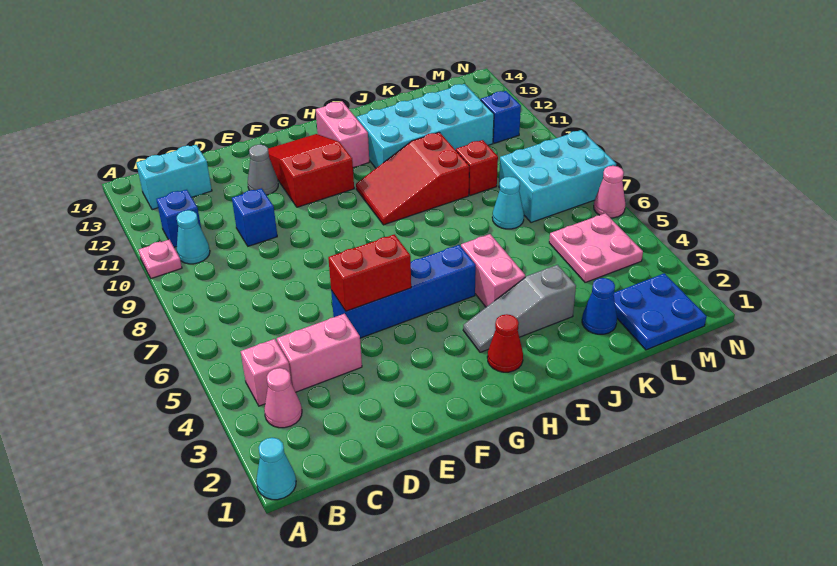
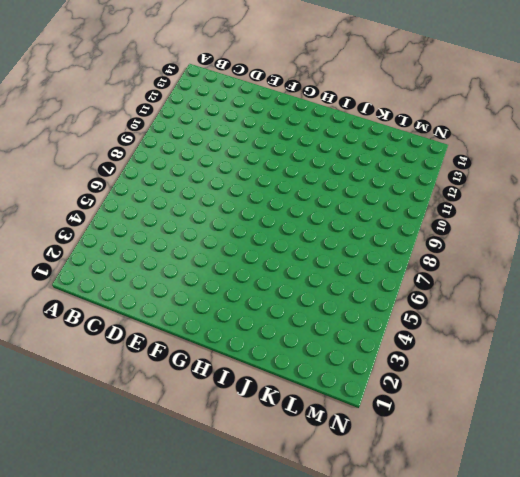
none -> cyan 1x1 cone [256,438,296,500]
none -> pink 1x1 plate [139,240,182,278]
none -> pink 1x1 cone [264,368,302,428]

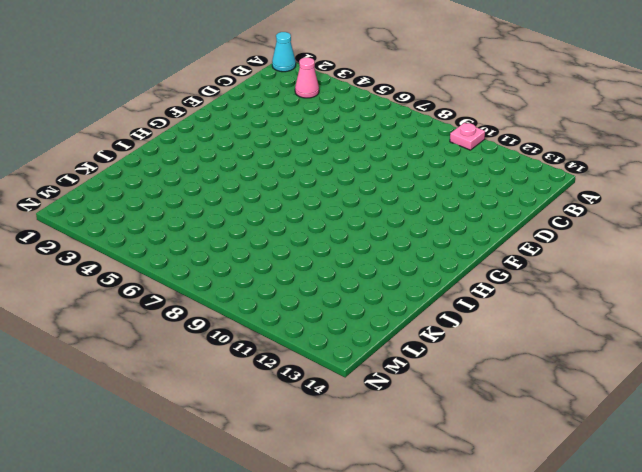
none -> pink 1x1 brick [240,339,291,406]
none -> cyan 1x1 cone [177,210,210,264]
none -> blue 1x1 brick [156,190,201,247]

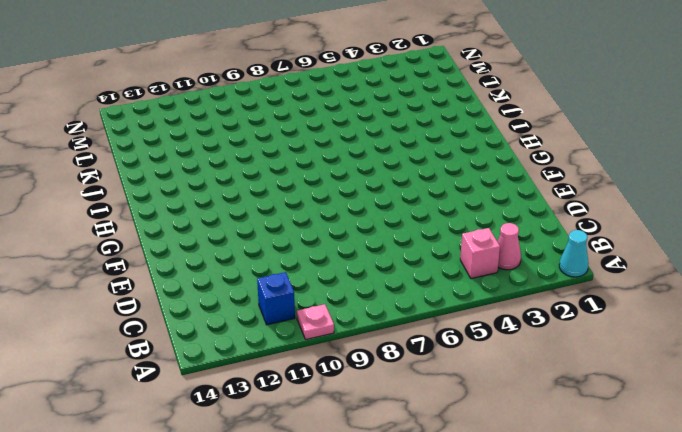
none -> cyan 1x1 cone [177,210,210,264]
none -> cyan 1x2 brick [136,145,212,210]
none -> pink 1x2 brick [277,314,362,392]

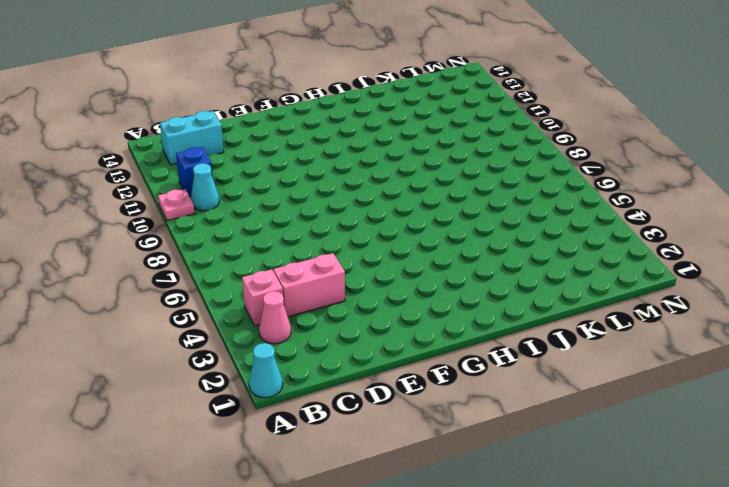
none -> blue 1x1 brick [232,188,277,246]
none -> blue 1x4 brick [331,245,476,338]
none -> grey 1x1 cone [248,145,278,195]

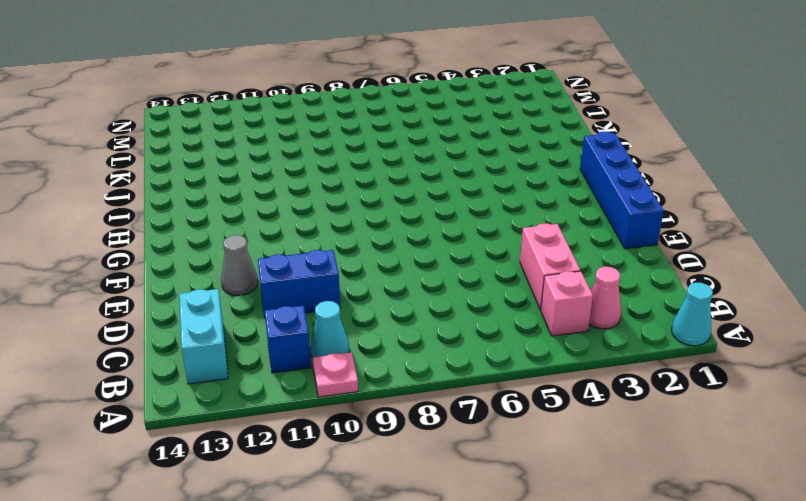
blue 1x2 brick [258,250,340,317] -> blue 1x1 brick [232,188,277,246]
blue 1x4 brick [580,132,664,249] -> blue 1x4 brick moved to [331,245,476,338]
none -> red 2x3 slope [268,134,354,207]
none -> red 1x1 cone [487,314,523,372]
none -> grey 1x3 slope [463,265,576,352]

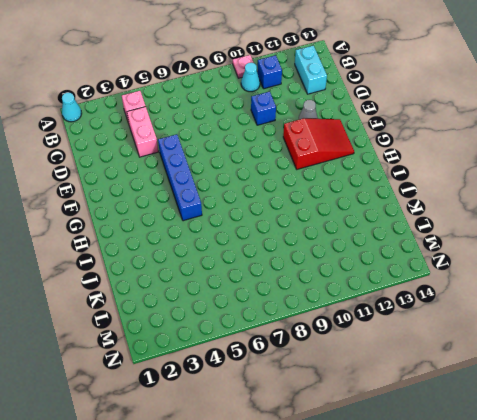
none -> pink 1x1 cone [264,368,302,428]
none -> red 1x1 cone [487,314,523,372]
none -> grey 1x3 slope [463,265,576,352]

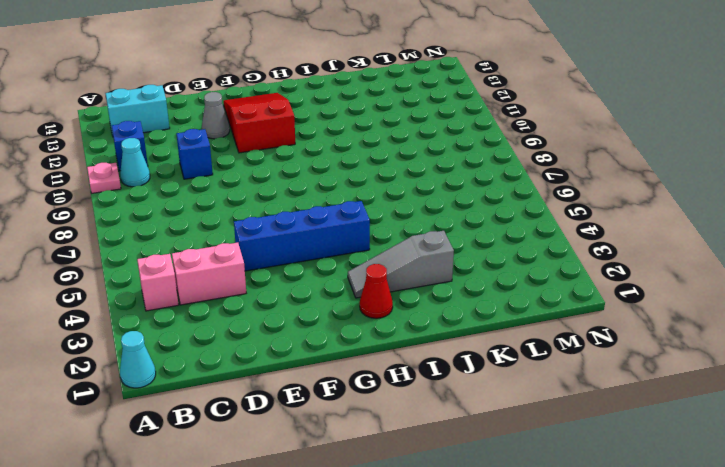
none -> pink 1x1 cone [264,368,302,428]
none -> red 2x3 slope [356,132,469,225]
none -> pink 1x2 brick [316,101,369,168]

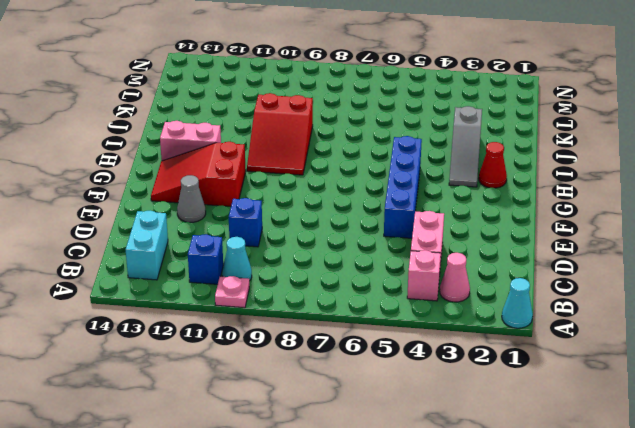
none -> pink 1x2 brick [461,234,525,307]
none -> cyan 2x4 brick [357,84,494,168]
none -> blue 1x1 cone [582,278,617,334]

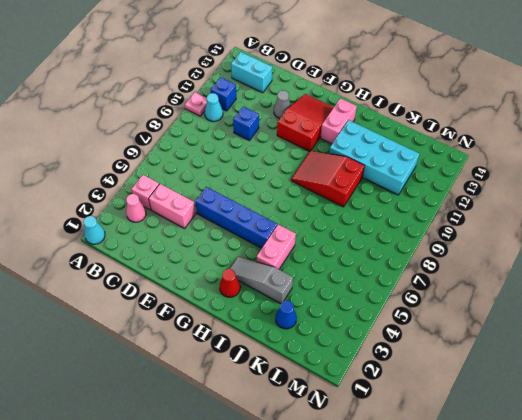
none -> cyan 1x1 cone [492,177,524,229]
none -> red 1x1 brick [456,140,498,196]
none -> blue 2x2 plate [614,273,707,350]

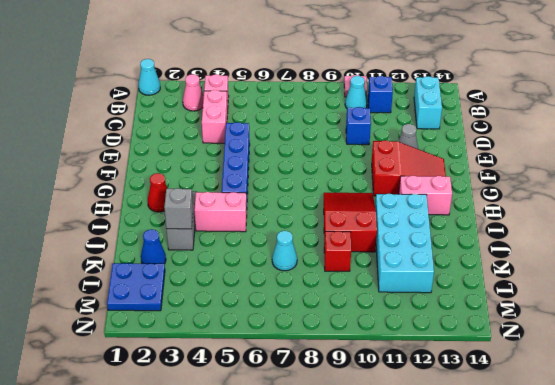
grey 1x1 brick [164,188,193,229] -> none
none -> pink 2x2 plate [549,213,643,283]
none -> cyan 2x3 brick [499,130,616,223]
none -> blue 1x1 brick [481,91,521,143]

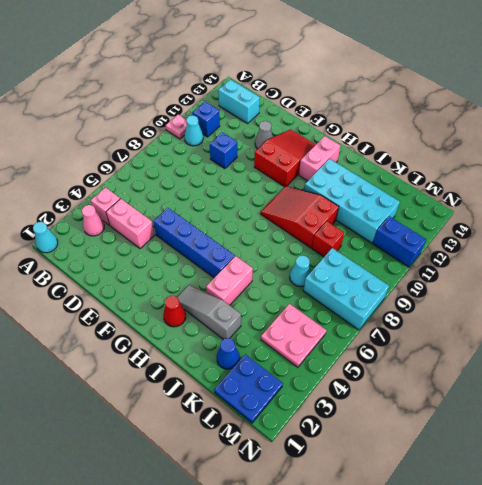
blue 1x2 brick [373,216,426,267] -> blue 1x1 brick [481,91,521,143]
none -> pink 1x1 cone [594,166,625,218]
none -> red 1x2 brick [328,234,411,311]

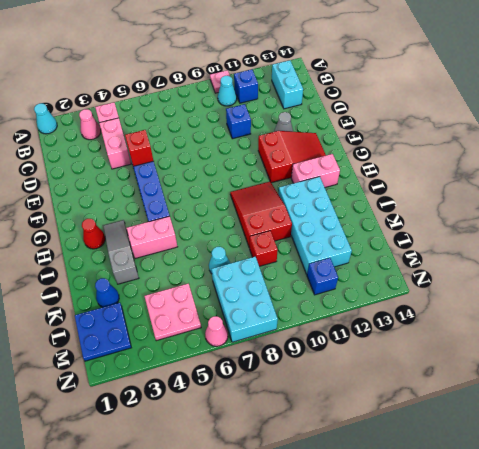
red 1x1 brick [125,130,153,166] -> red 1x2 brick [328,234,411,311]

